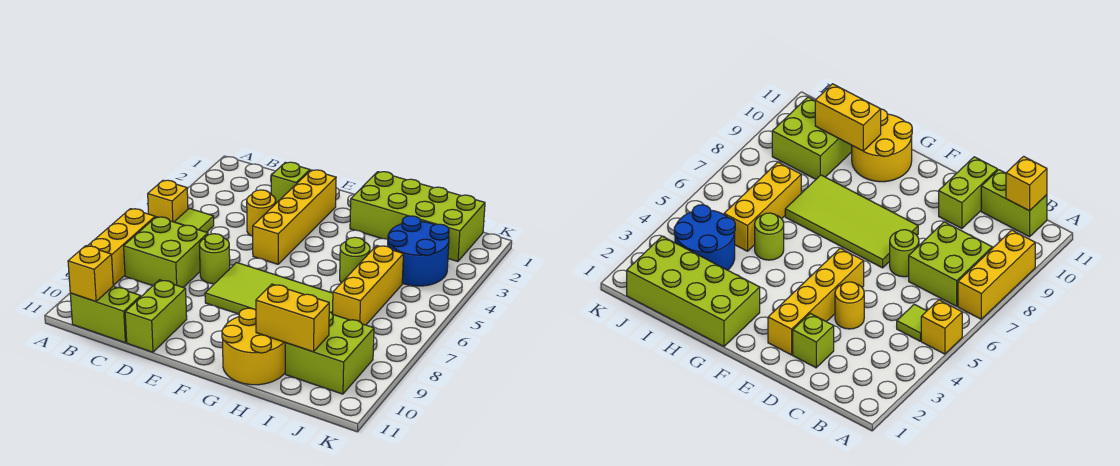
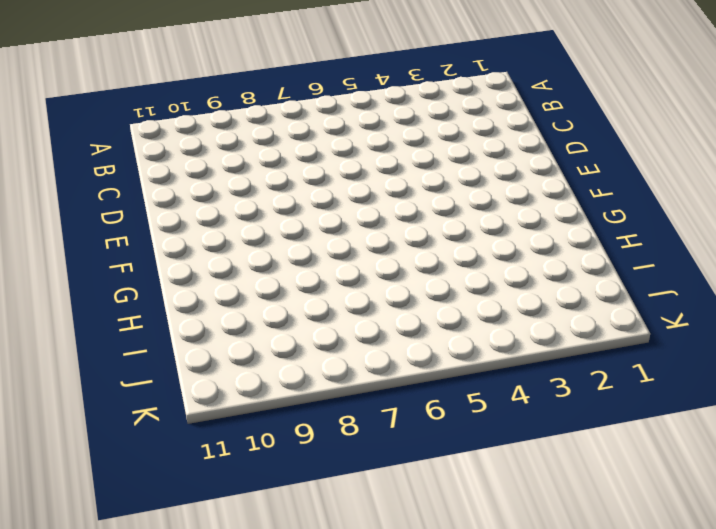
none -> yellow 1x1 brick [148,180,188,222]
none -> yellow 1x3 brick [88,209,155,286]
none -> lime 1x1 tile [175,208,214,232]

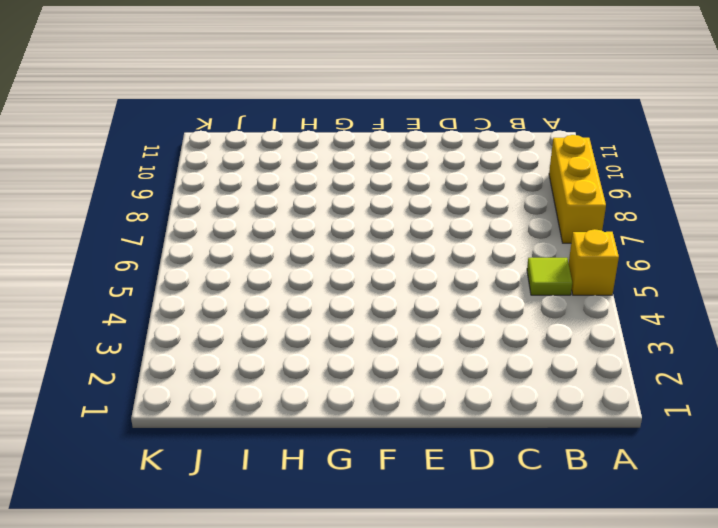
none -> lime 2x2 brick [124,217,208,287]
none -> lime 1x2 brick [70,286,141,343]
none -> lime 1x1 brick [271,162,310,203]

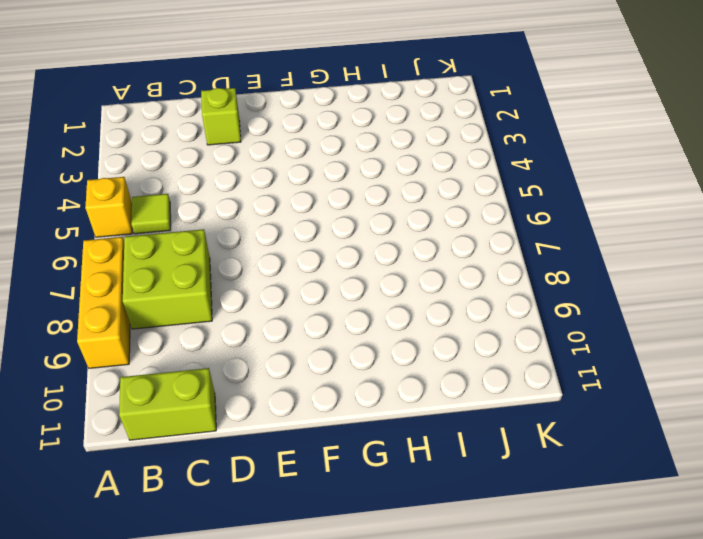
none -> yellow 1x1 round brick [247,190,276,237]
none -> lime 1x1 round brick [199,234,230,284]
none -> lime 1x2 brick [125,280,187,352]

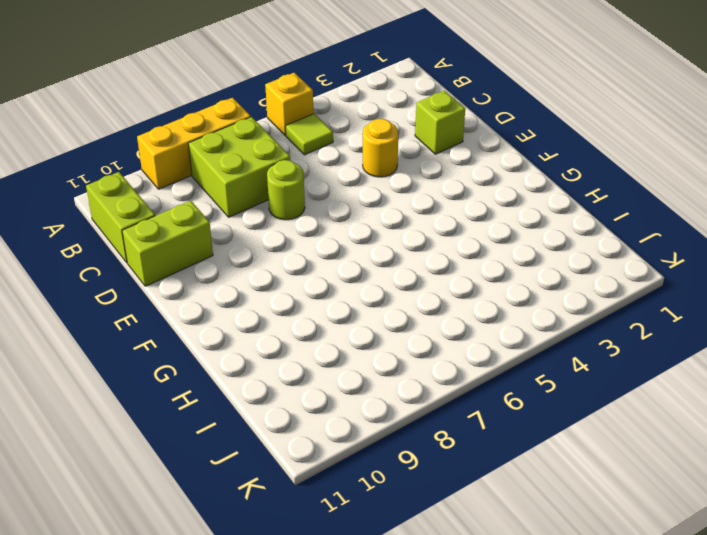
none -> yellow 1x4 brick [253,170,336,264]
none -> lime 2x4 tile [205,263,333,314]
none -> lime 2x4 brick [350,172,485,261]

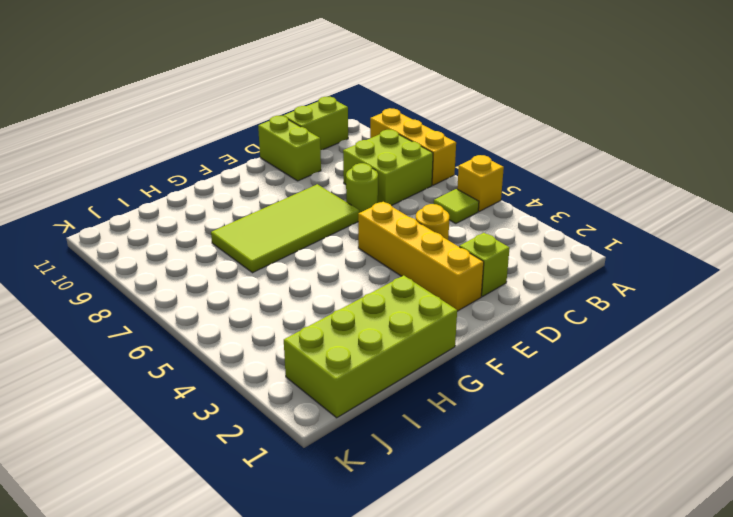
none -> yellow 2x2 round brick [222,308,285,385]
none -> lime 1x1 round brick [340,237,370,283]
none -> blue 2x2 round brick [388,216,449,286]

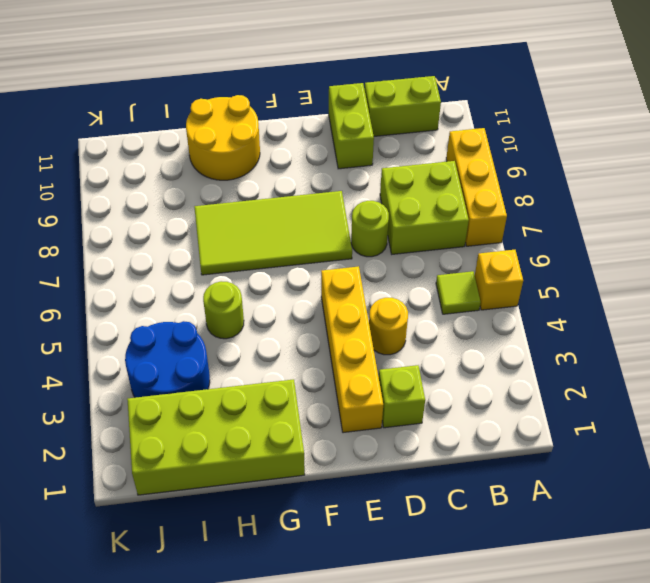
none -> yellow 1x3 brick [333,246,403,325]
none -> lime 2x2 brick [285,312,374,394]
none -> yellow 1x1 brick [68,246,113,302]

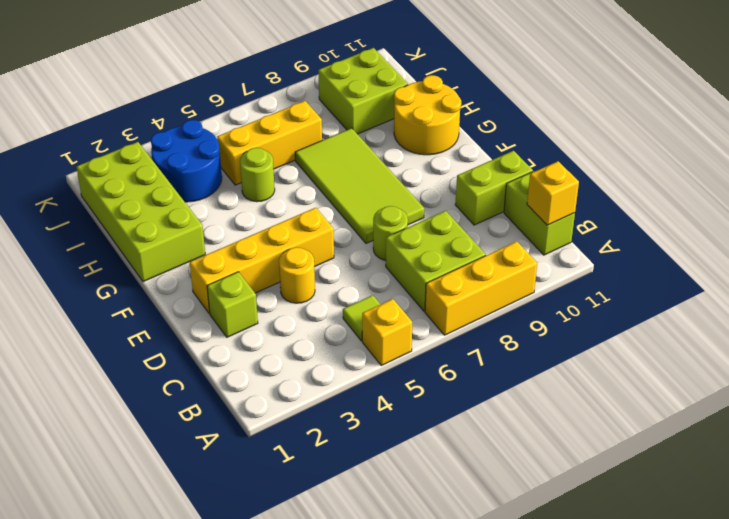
none -> yellow 1x2 brick [256,284,329,352]

